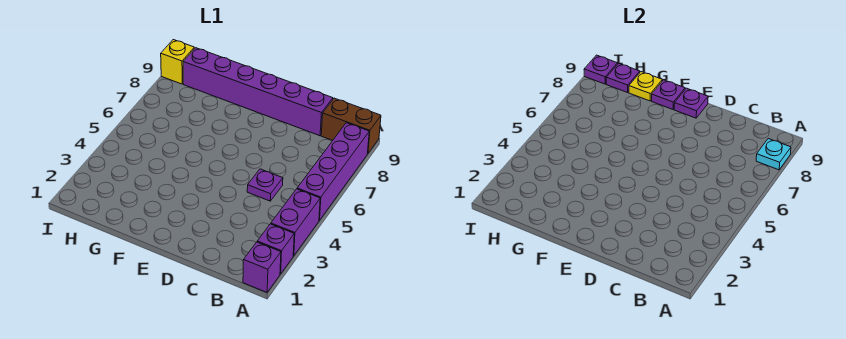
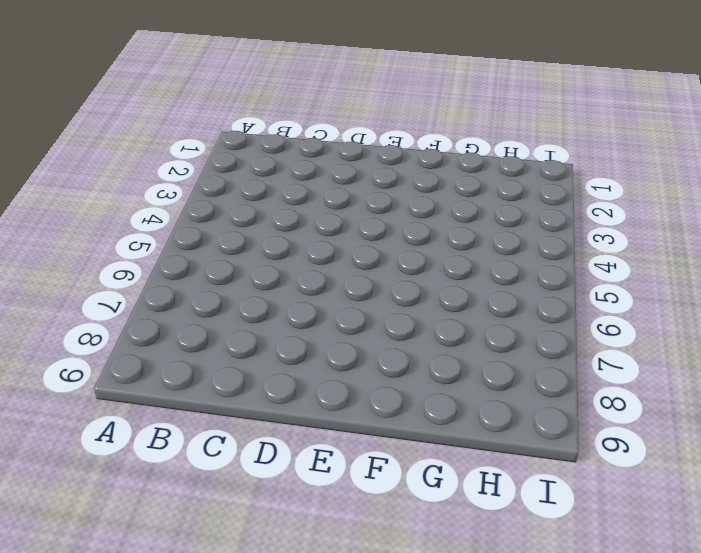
none -> purple 1x1 brick [243,242,281,292]
none -> purple 1x1 brick [257,224,294,274]
none -> purple 1x2 brick [271,189,320,256]

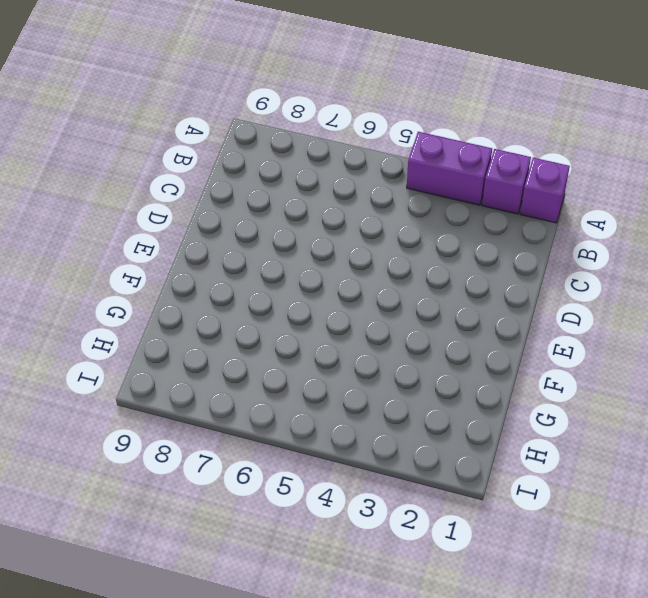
none -> purple 1x4 brick [297,123,369,220]
none -> brown 1x2 brick [321,98,381,153]
none -> purple 1x1 plate [247,169,283,201]

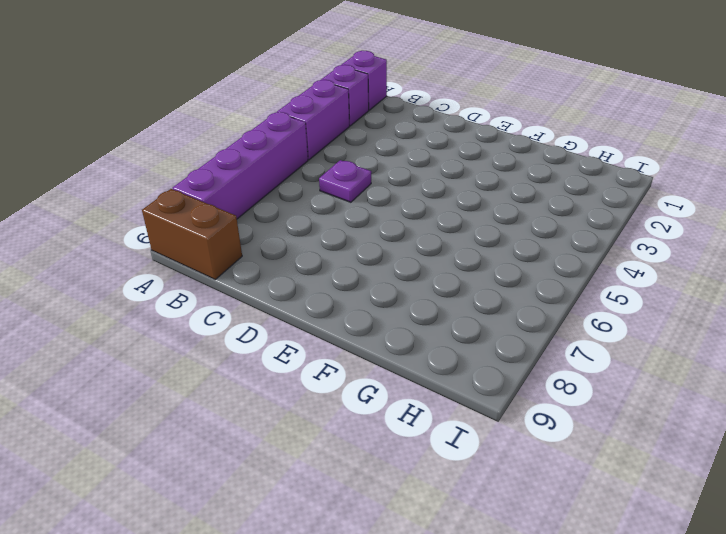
none -> purple 1x6 brick [183,48,333,136]
none -> yellow 1x1 brick [161,40,194,84]
none -> cyan 1x1 plate [756,139,791,170]

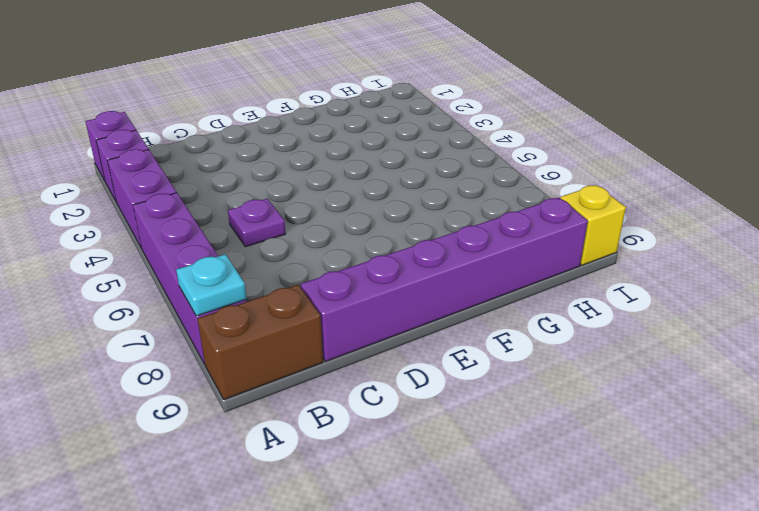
none -> purple 1x1 plate [674,88,708,118]
none -> purple 1x1 plate [652,80,685,109]
none -> yellow 1x1 plate [629,72,662,101]

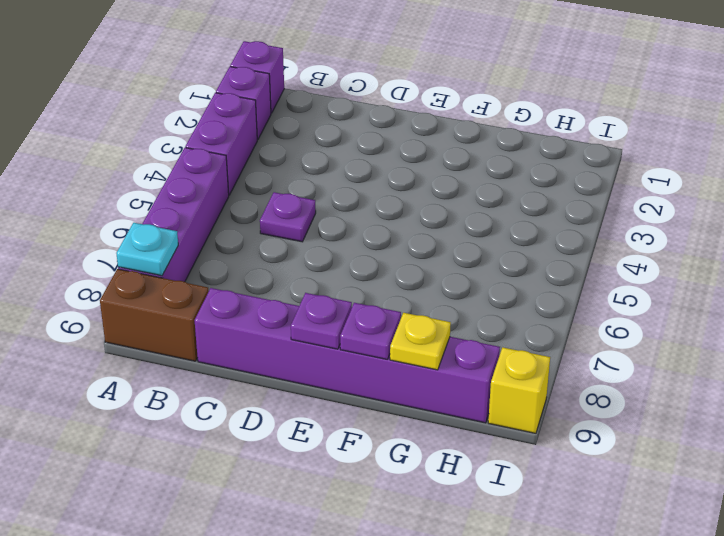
none -> purple 1x1 plate [606,63,640,92]
none -> purple 1x1 plate [584,55,618,84]

